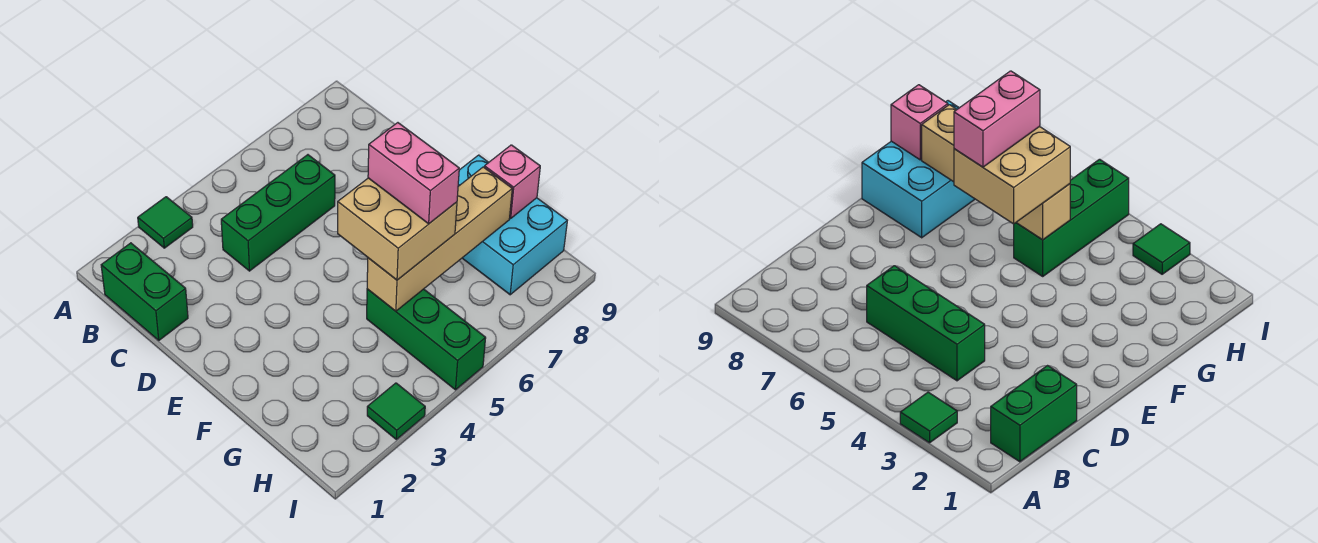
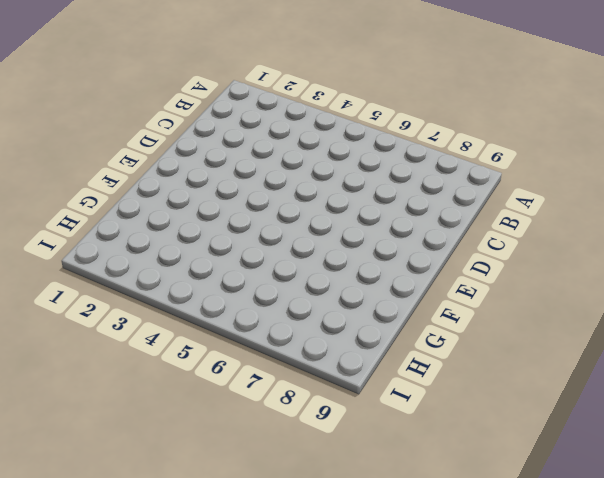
none -> green 1x1 tile [138,197,193,248]
none -> green 1x2 brick [101,243,188,340]

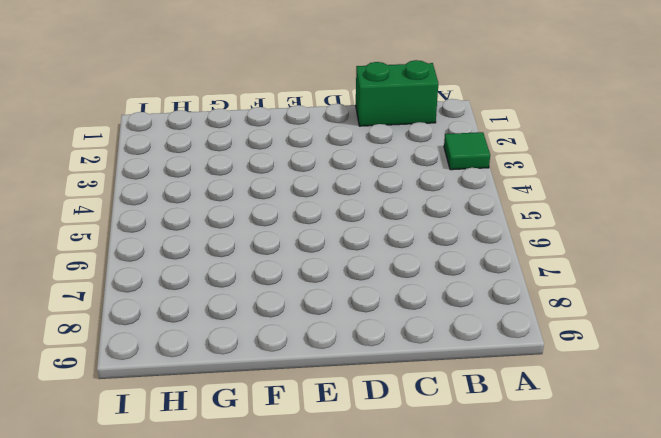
none -> green 1x3 brick [221,155,335,271]
none -> cyan 2x3 brick [458,155,567,295]

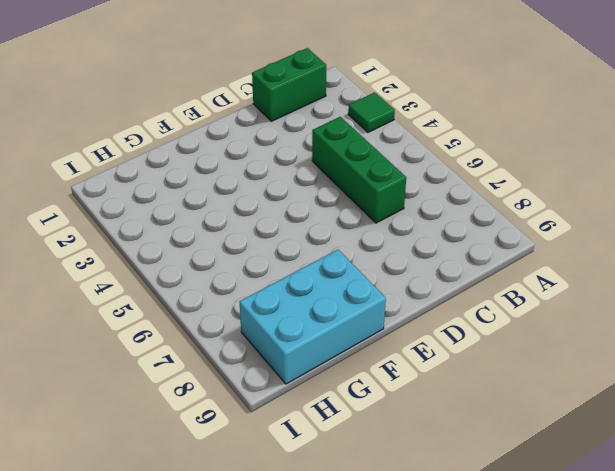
none -> green 1x3 brick [367,289,486,390]
none -> green 1x1 tile [367,383,425,439]

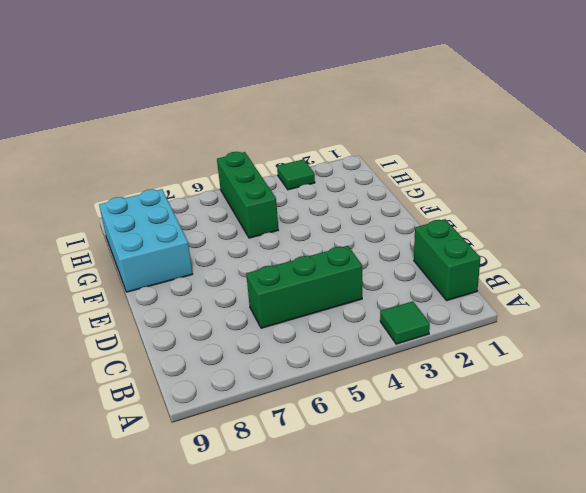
none -> tan 1x4 brick [367,167,512,311]
none -> pink 1x1 brick [484,145,540,218]

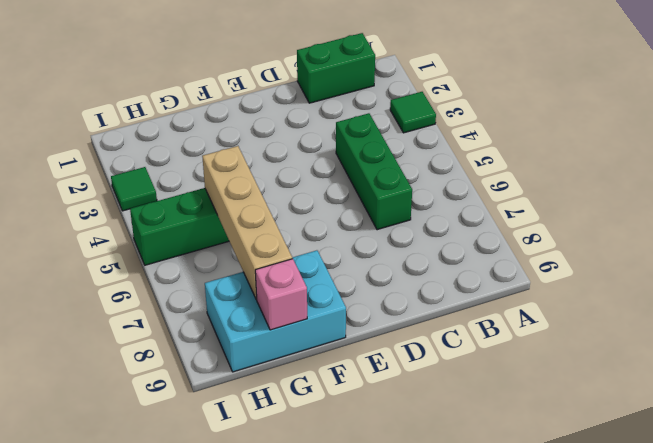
none -> tan 2x2 brick [338,178,457,280]
none -> pink 1x2 brick [368,123,459,224]

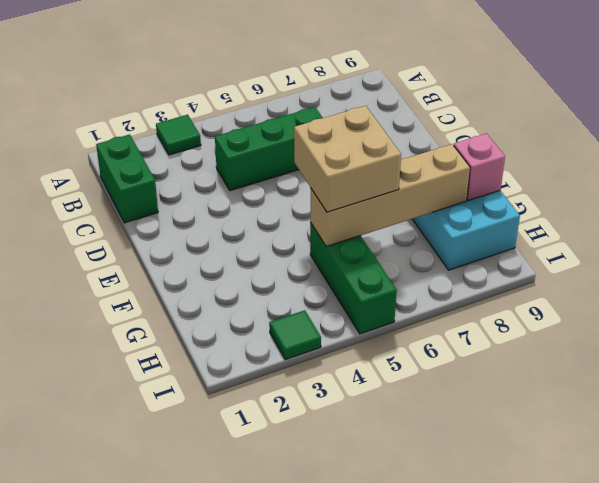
none -> pink 1x2 brick [368,123,459,224]

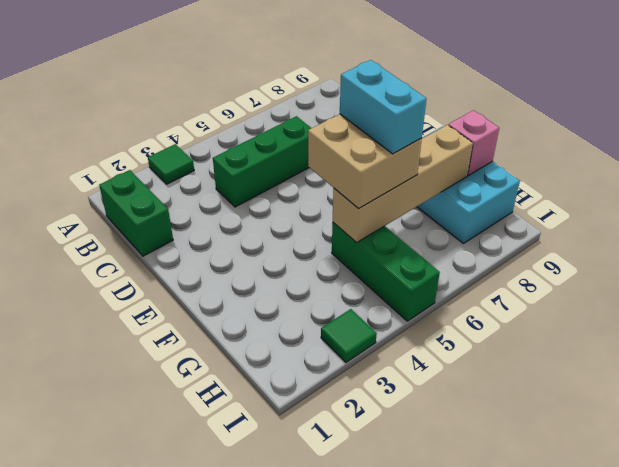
cyan 1x2 brick [340,60,427,154] -> pink 1x2 brick [368,123,459,224]

